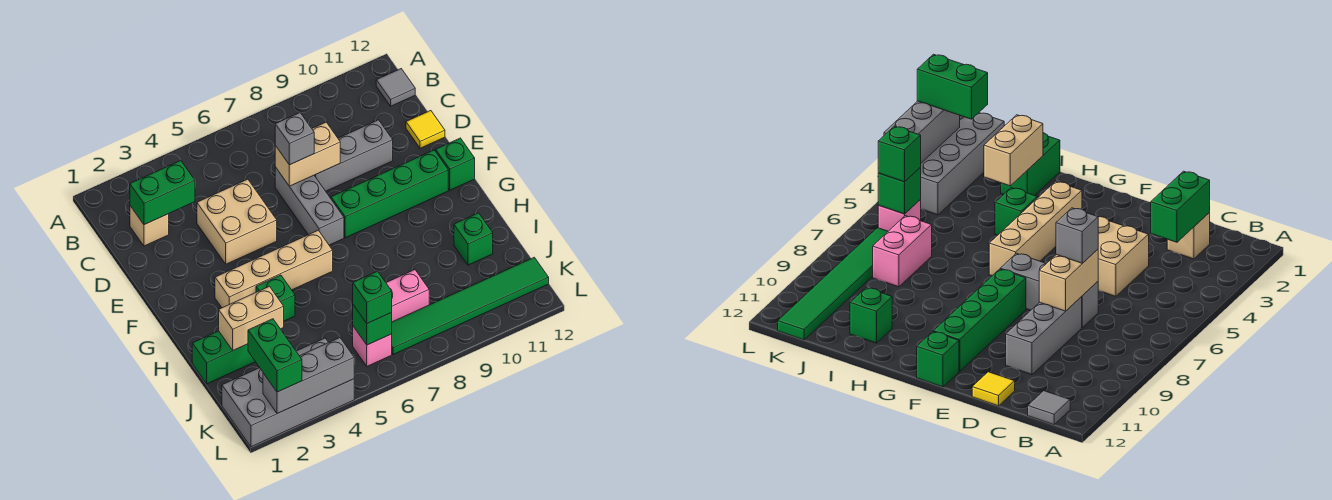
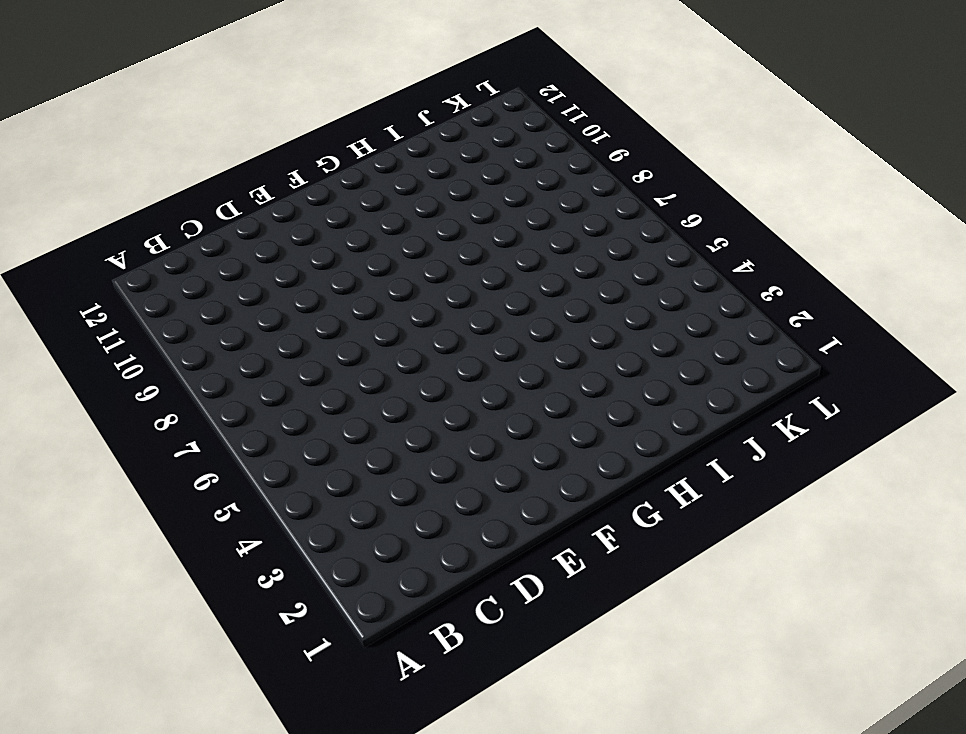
none -> grey 1x1 tile [376,69,415,106]
none -> tan 1x1 brick [130,206,169,246]
none -> tan 2x2 brick [197,179,277,264]

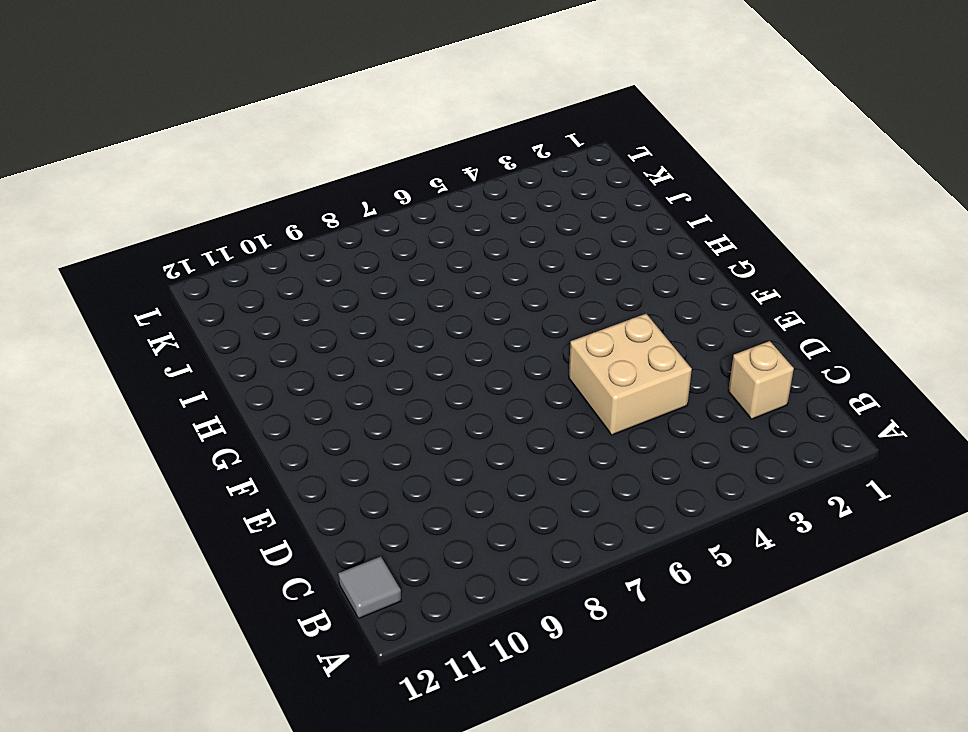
none -> grey 1x3 brick [275,167,344,245]
none -> grey 1x3 brick [314,120,393,191]
none -> yellow 1x1 tile [406,111,445,148]

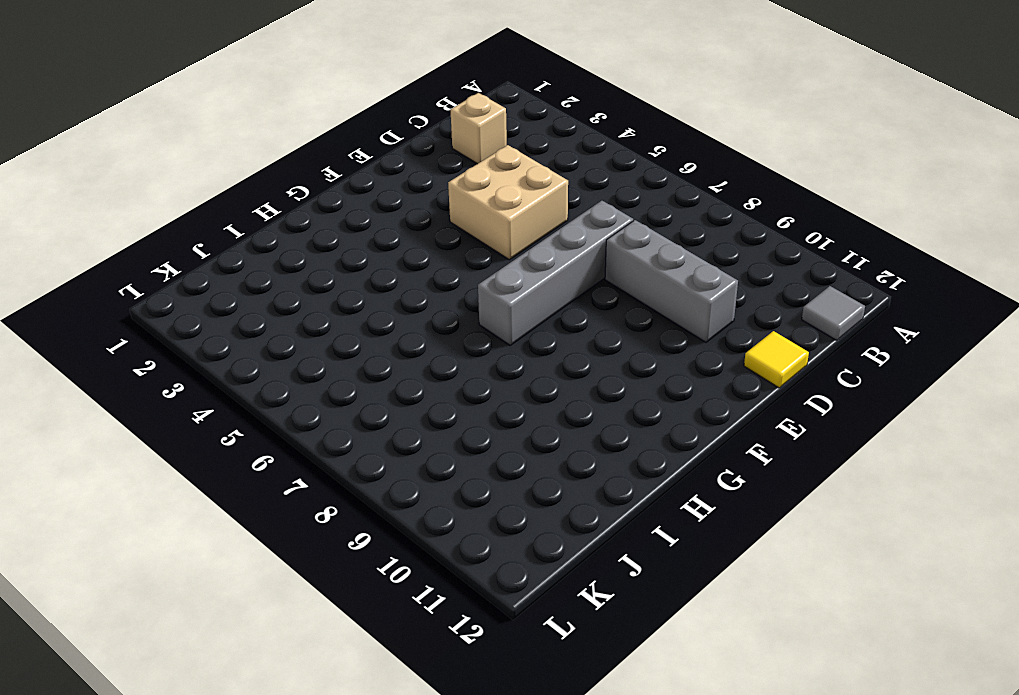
grey 1x4 brick [478,201,633,345] -> grey 1x3 brick [275,167,344,245]
none -> green 1x4 brick [331,150,448,238]
none -> green 1x1 brick [436,138,475,190]
none -> tan 1x4 brick [215,230,333,308]

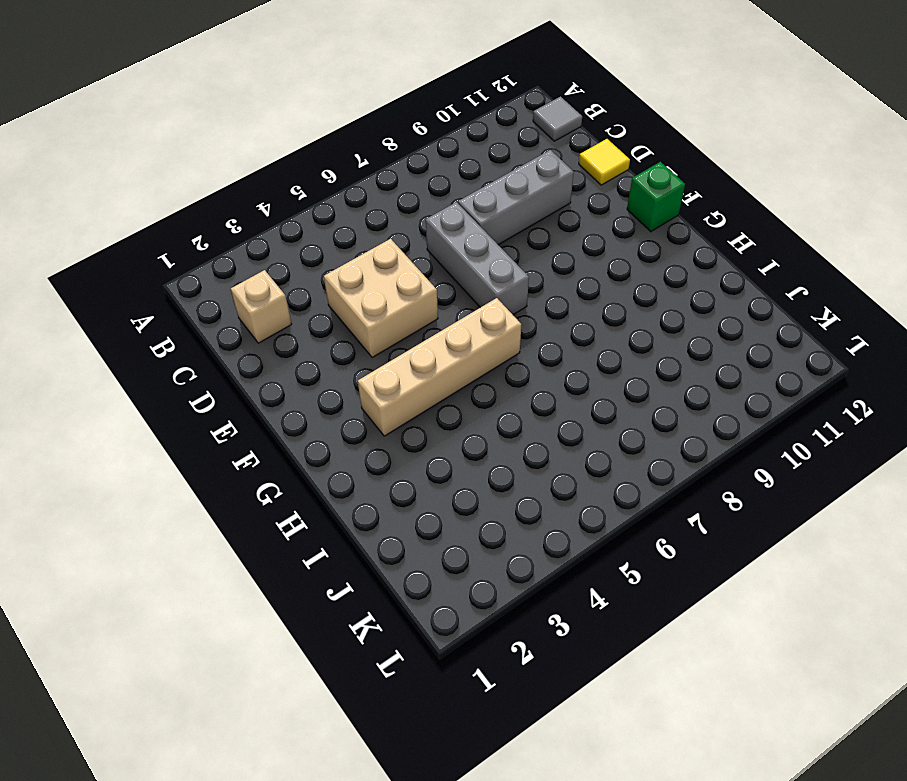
none -> green 1x4 brick [331,150,448,238]
none -> green 1x1 brick [256,275,295,321]
none -> green 1x2 brick [192,331,255,384]

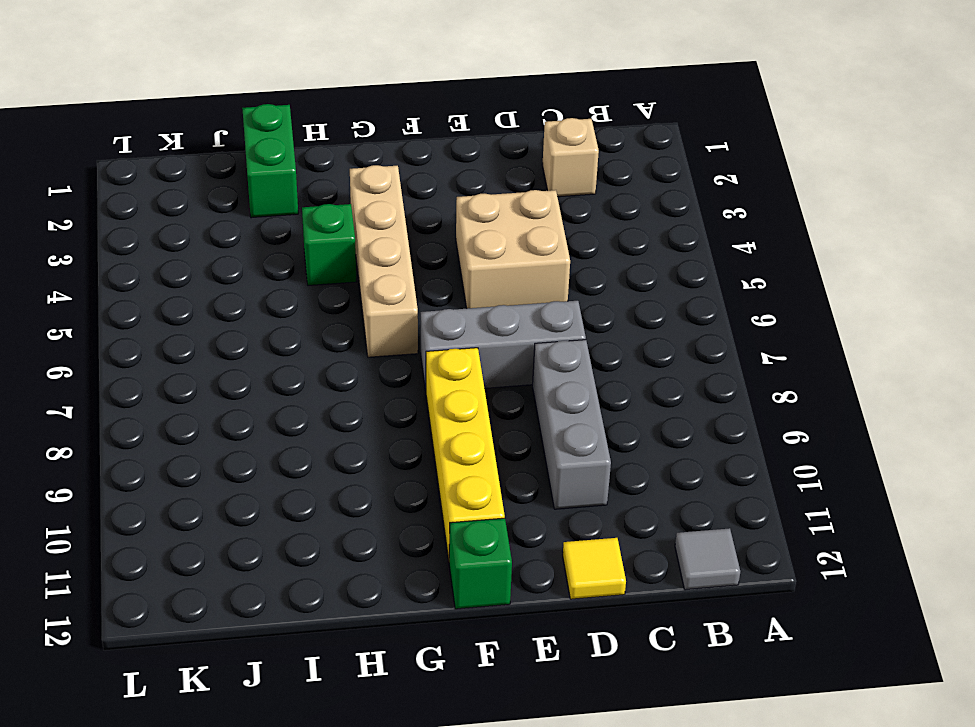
yellow 1x4 brick [426,348,505,560] -> green 1x4 brick [331,150,448,238]
none -> green 1x1 brick [454,213,493,265]
none -> pink 1x2 brick [386,270,429,322]
none -> grey 2x4 brick [222,338,354,447]

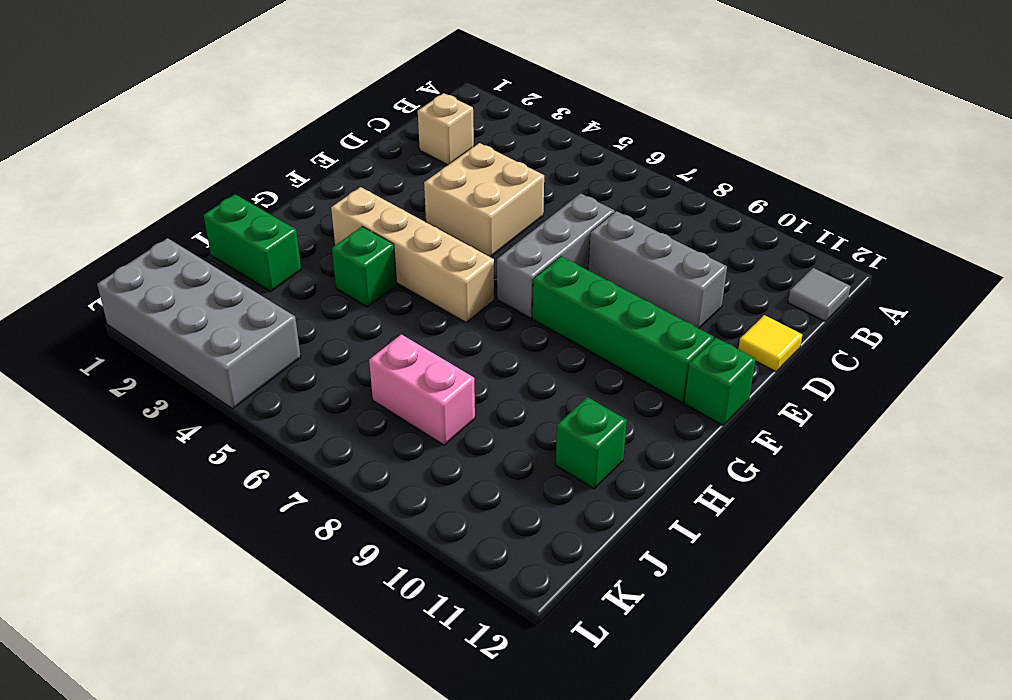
none -> pink 1x1 brick [353,326,392,366]
none -> green 1x6 tile [392,257,549,355]
none -> green 1x2 brick [130,161,195,225]

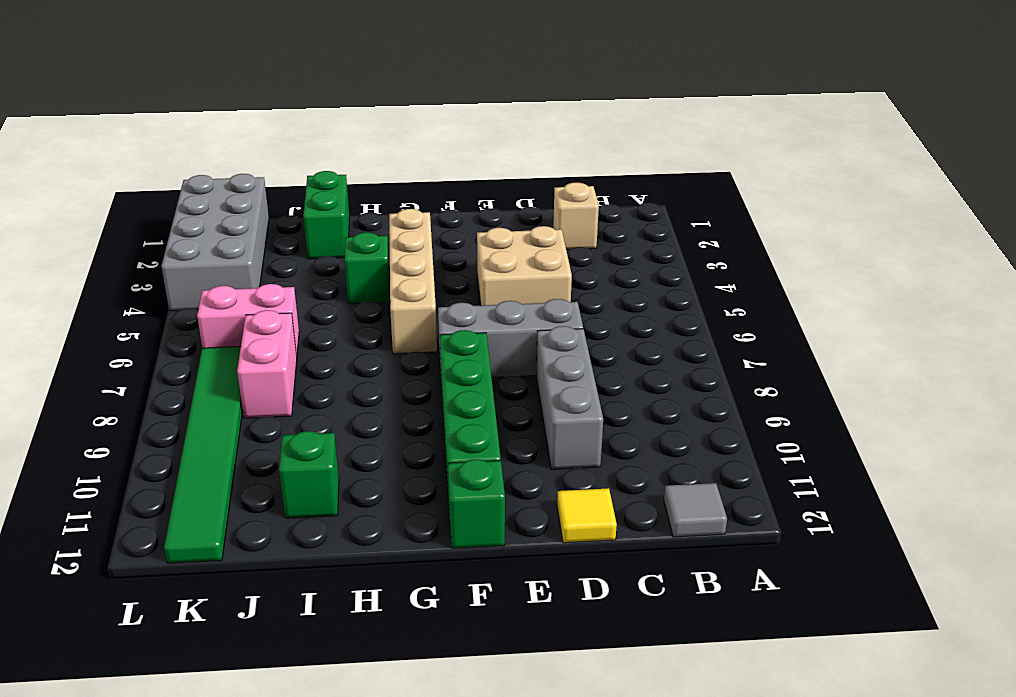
pink 1x2 brick [197,284,299,356] -> pink 1x1 brick [353,326,392,366]
none -> green 1x2 brick [130,161,195,225]
none -> tan 1x2 brick [275,122,340,186]
none -> tan 1x2 brick [219,286,284,350]

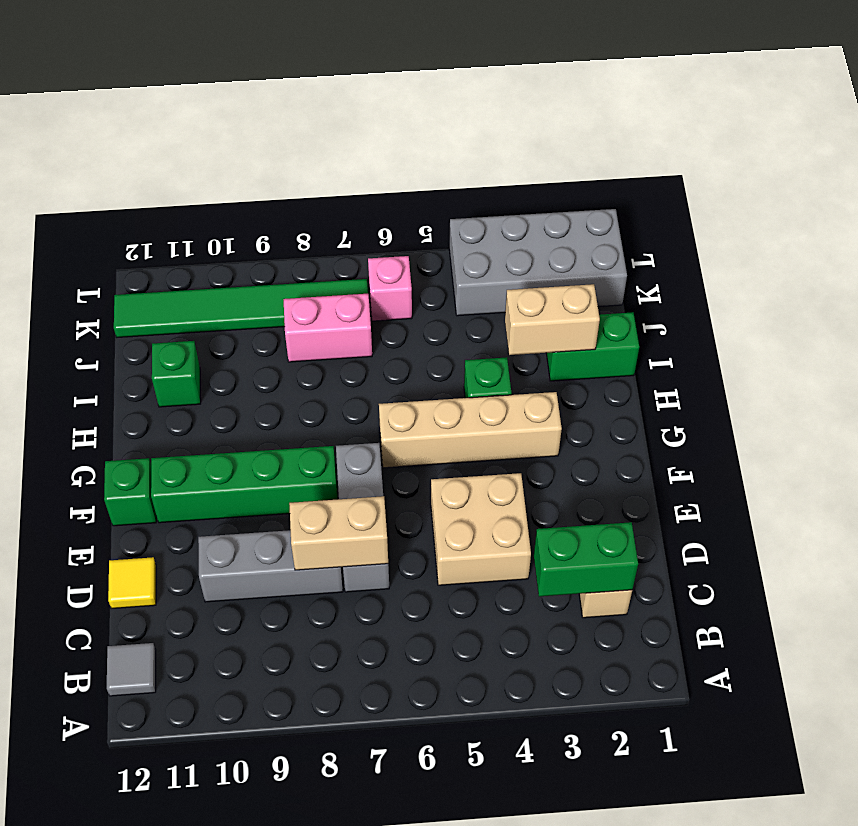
none -> green 1x1 brick [353,305,392,345]
none -> grey 1x3 brick [263,338,354,414]
none -> grey 1x1 brick [275,113,314,165]

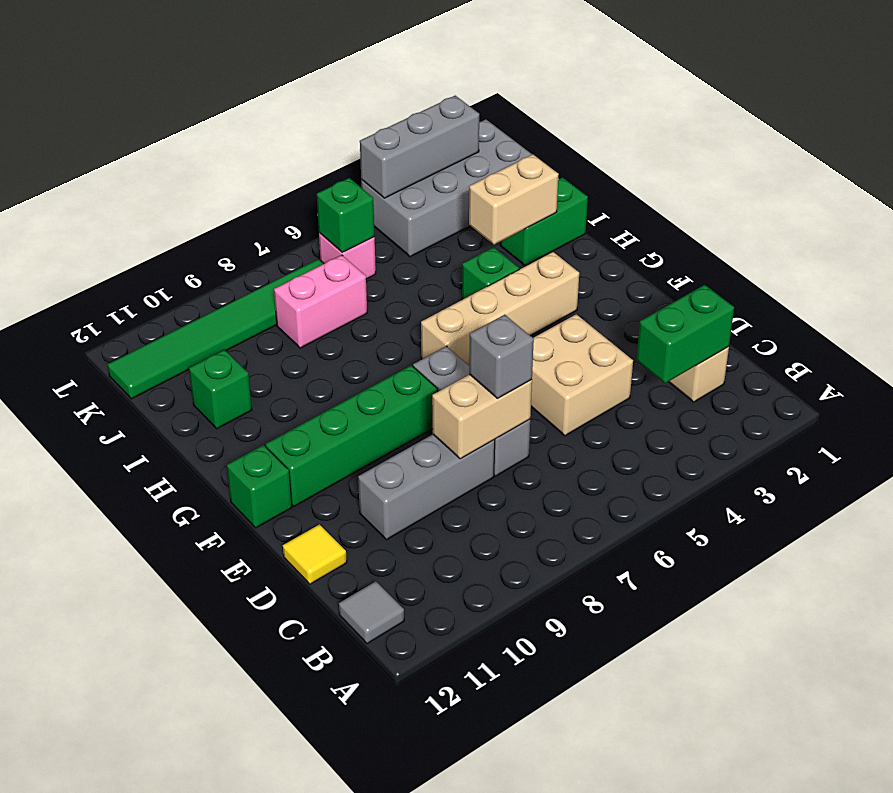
none -> green 1x2 brick [248,319,302,392]
none -> green 1x1 brick [353,271,392,323]

